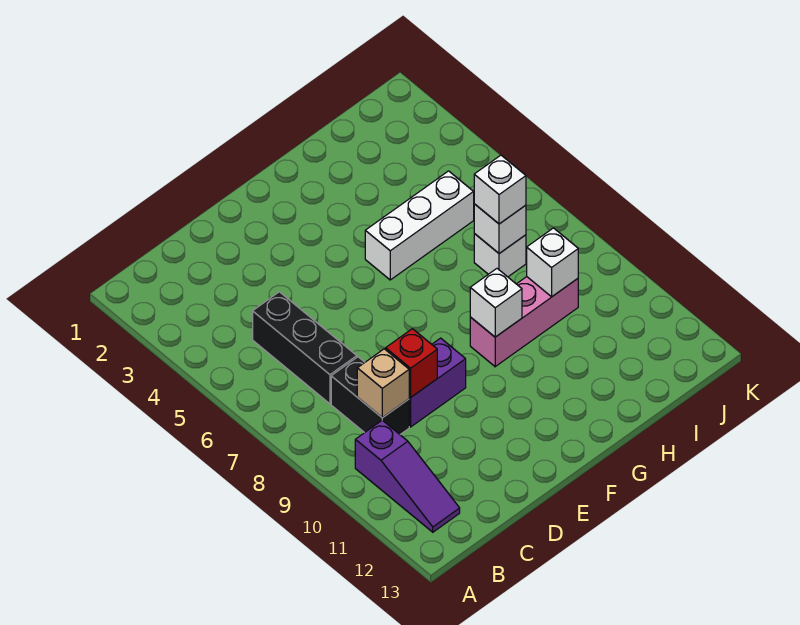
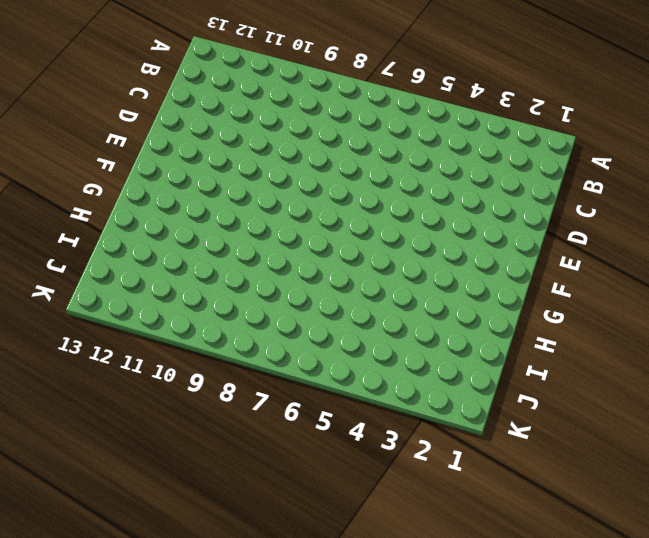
none -> purple 1x3 slope [355,420,460,532]
none -> black 1x3 brick [253,292,357,404]
none -> black 1x2 brick [331,357,409,434]

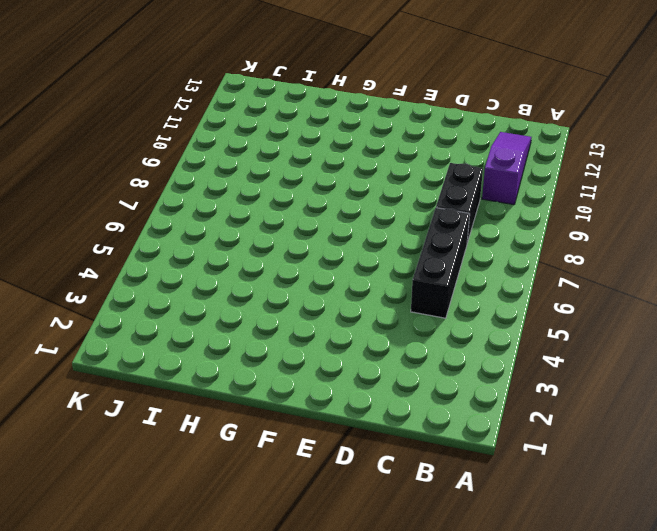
none -> purple 1x2 brick [409,338,466,427]
none -> white 1x3 brick [365,171,474,280]
none -> pink 1x3 brick [470,277,578,367]

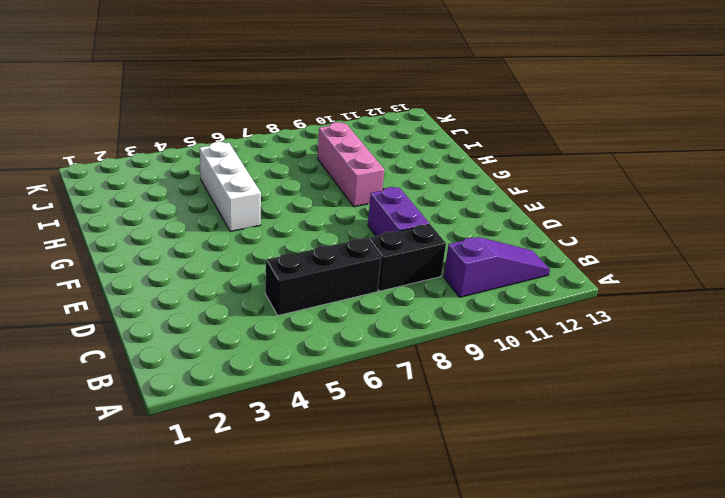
none -> white 1x1 brick [474,234,526,277]
none -> tan 1x1 brick [357,349,409,418]
none -> red 1x1 brick [386,329,437,398]

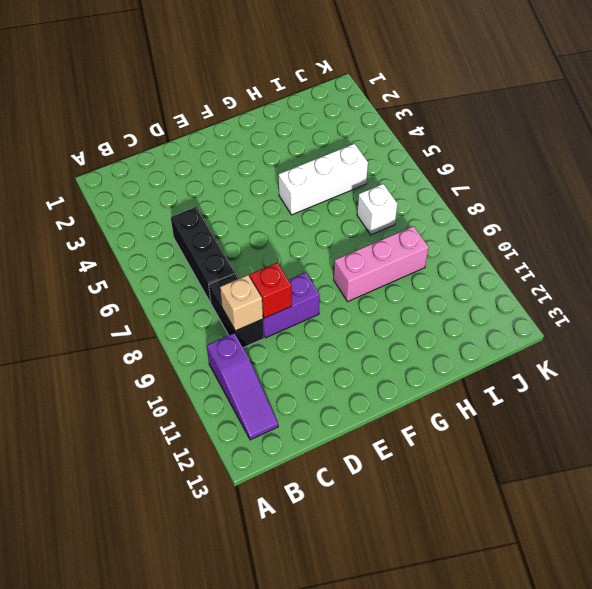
none -> white 1x1 brick [470,269,522,337]
none -> white 1x1 brick [474,204,526,253]
none -> white 1x1 brick [527,228,578,297]

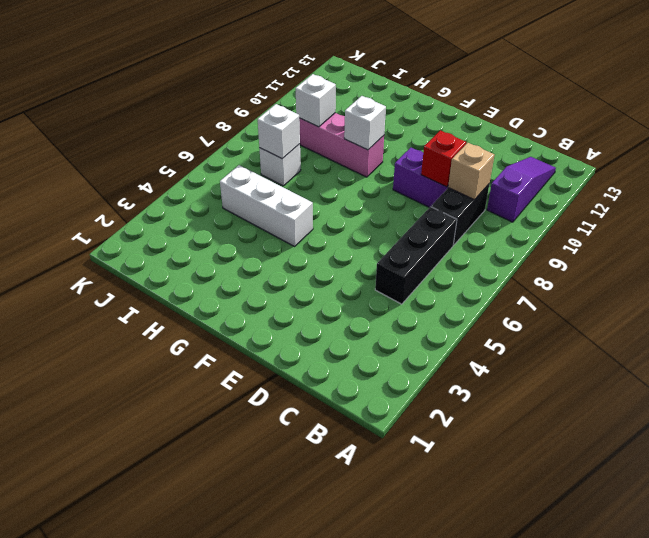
none -> white 1x1 brick [474,155,526,224]

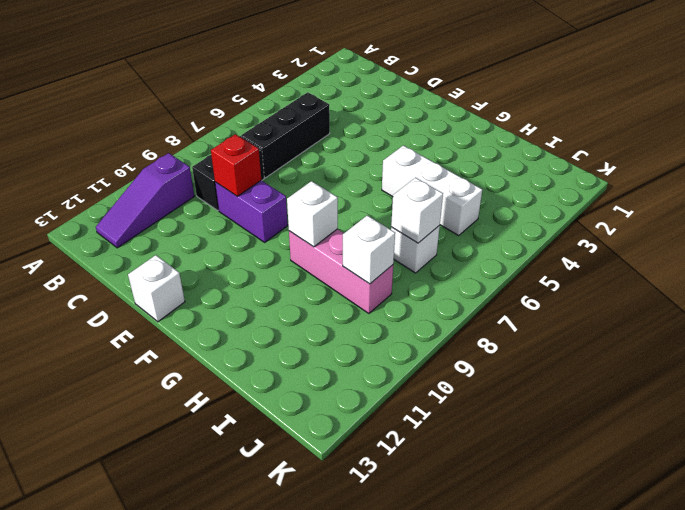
white 1x1 brick [128,255,185,322] -> white 1x1 brick moved to [474,155,526,224]
none -> tan 1x1 brick [357,349,409,418]

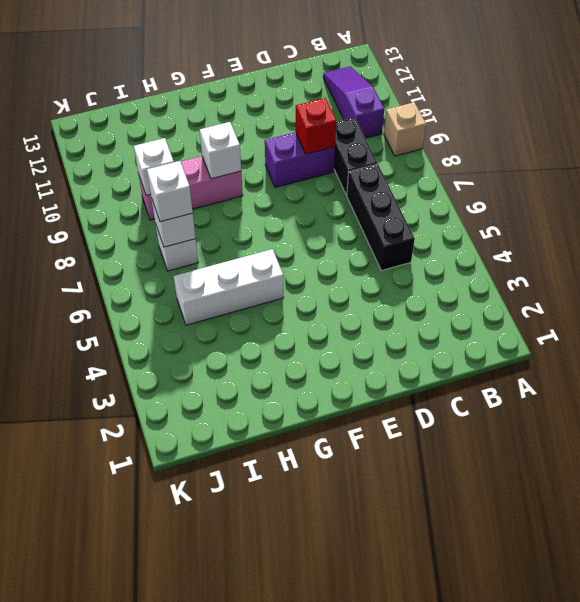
tan 1x1 brick [384,102,426,156] -> tan 1x1 brick moved to [357,349,409,418]

